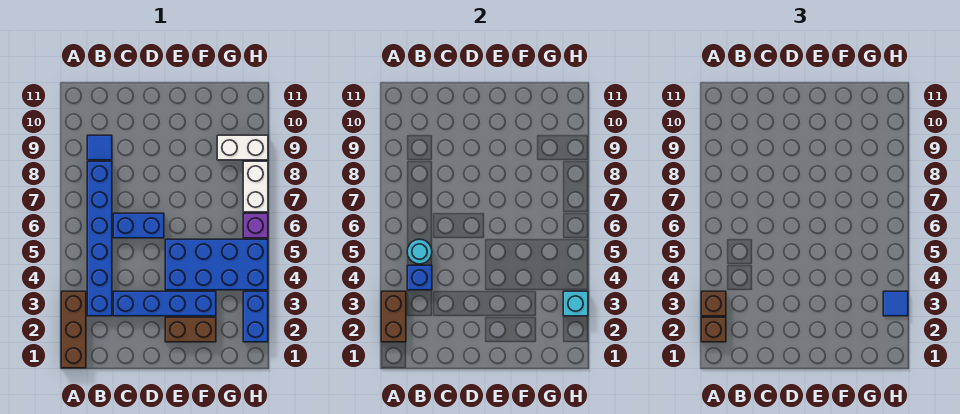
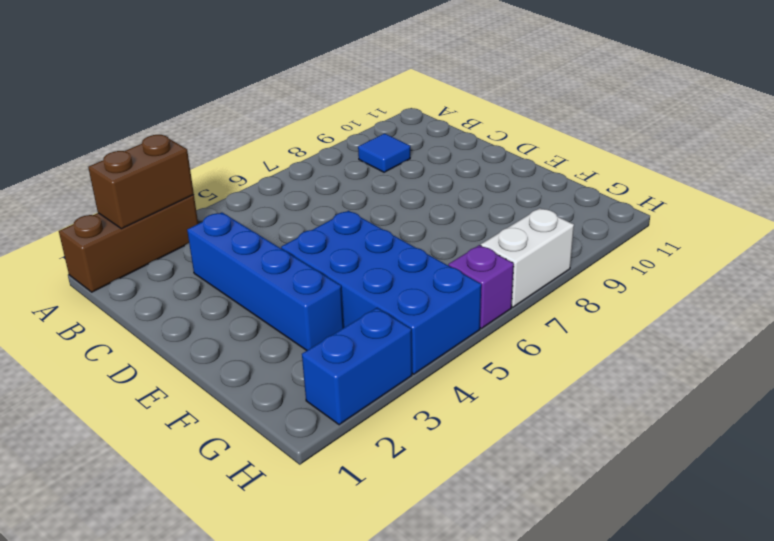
none -> blue 1x6 brick [87,161,112,316]
none -> blue 1x2 brick [113,213,164,238]
none -> brown 1x2 brick [165,317,216,342]

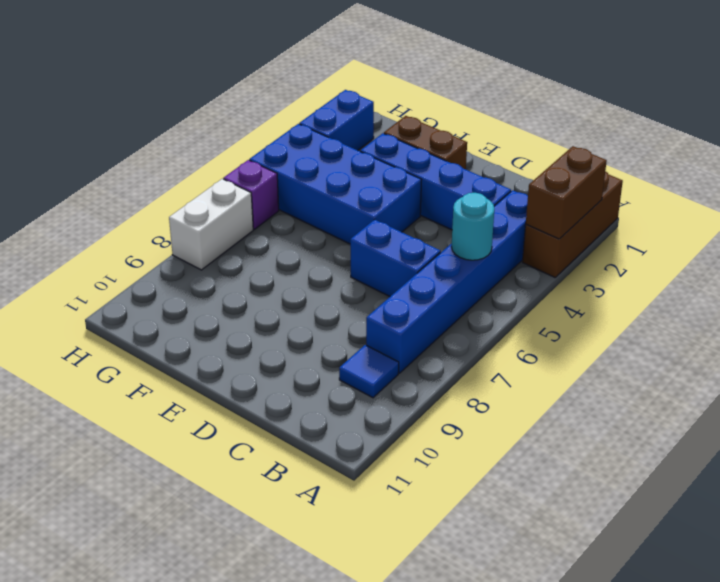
none -> white 1x2 brick [217,135,268,160]
none -> blue 1x1 brick [407,265,432,290]
none -> cyan 1x1 brick [563,291,588,316]

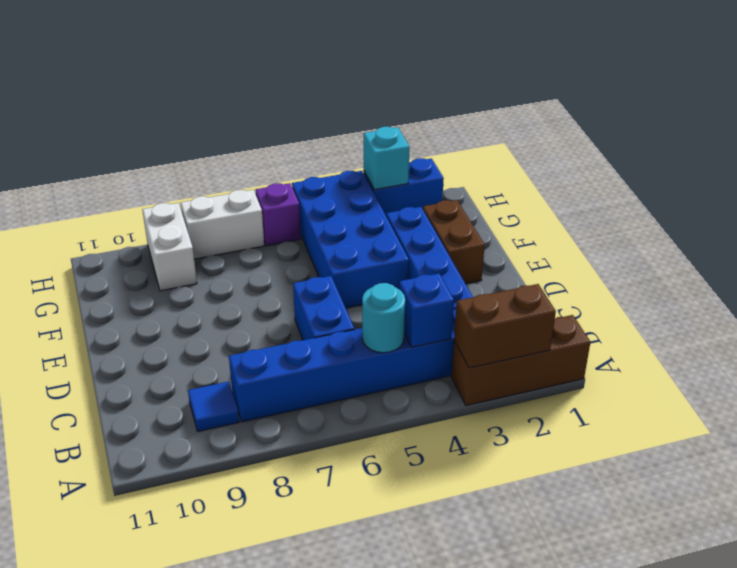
none -> brown 1x1 brick [701,317,726,342]
none -> brown 1x1 brick [701,291,726,316]
none -> blue 1x1 tile [883,291,908,316]

